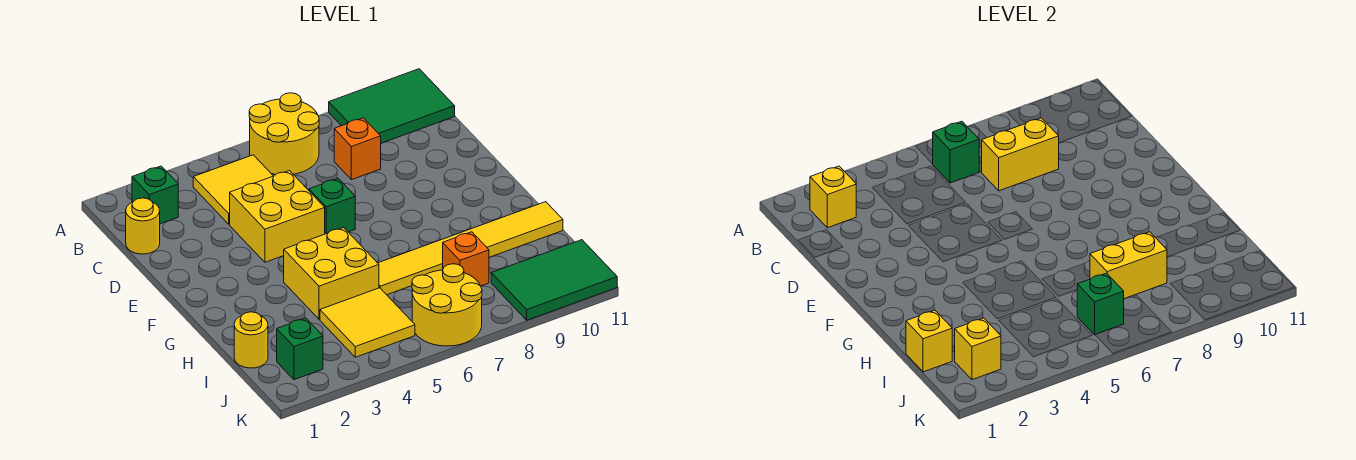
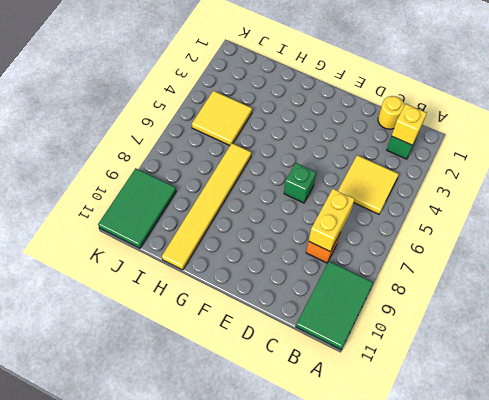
none -> yellow 2x2 round brick [249,93,319,175]
none -> yellow 2x2 brick [230,170,325,262]
none -> yellow 2x2 brick [284,228,379,319]

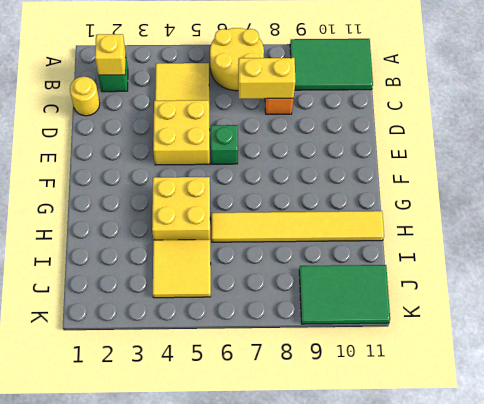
none -> yellow 1x1 round brick [234,312,268,368]
none -> orange 1x1 brick [443,232,489,286]
none -> green 1x1 brick [277,318,323,380]

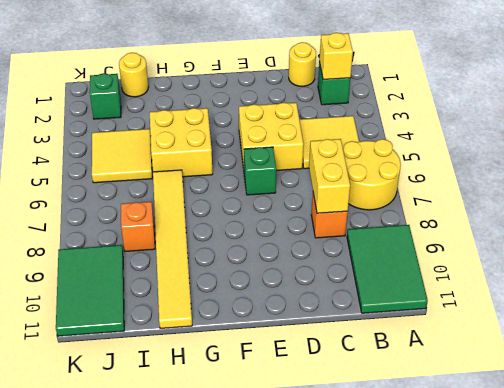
none -> yellow 2x2 round brick [412,264,482,346]
none -> green 1x1 brick [933,121,979,183]
none -> yellow 1x1 brick [906,310,952,372]

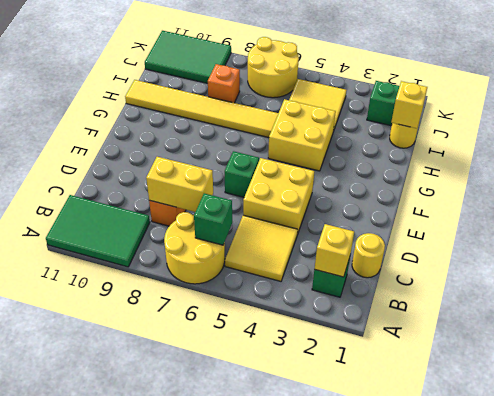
none -> yellow 1x2 brick [1090,232,1167,299]
none -> yellow 1x1 brick [955,318,1001,380]
none -> green 1x1 brick [1077,273,1124,335]

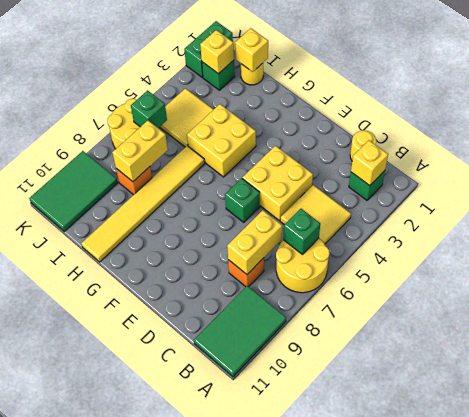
green 1x2 brick [184,21,233,77] -> none

